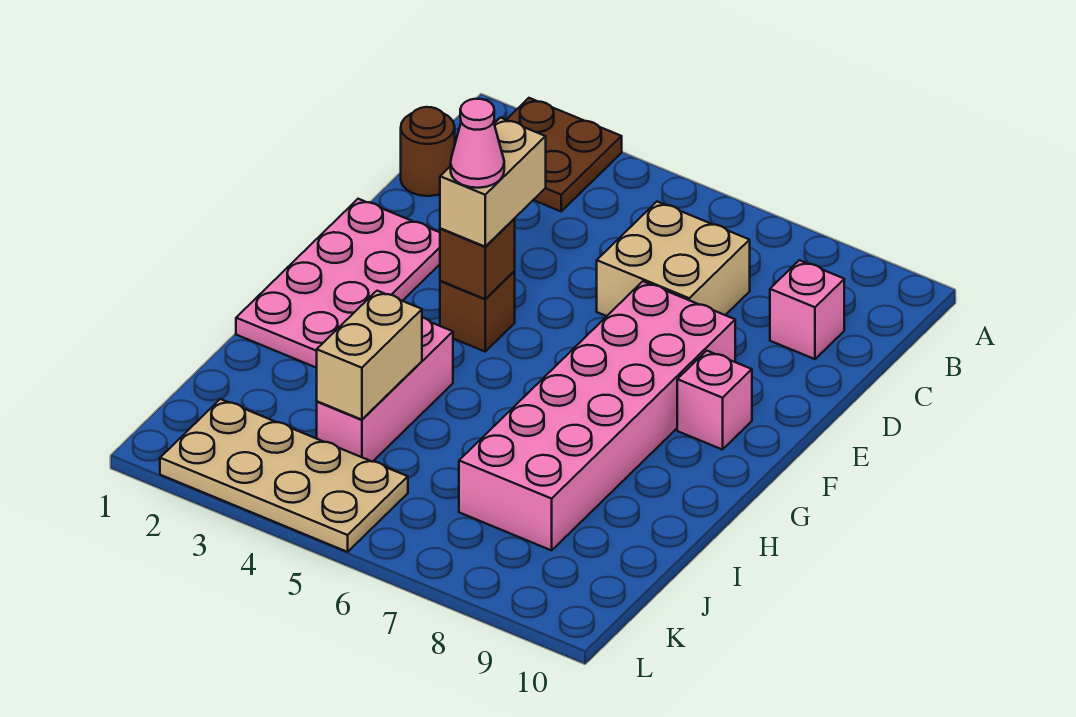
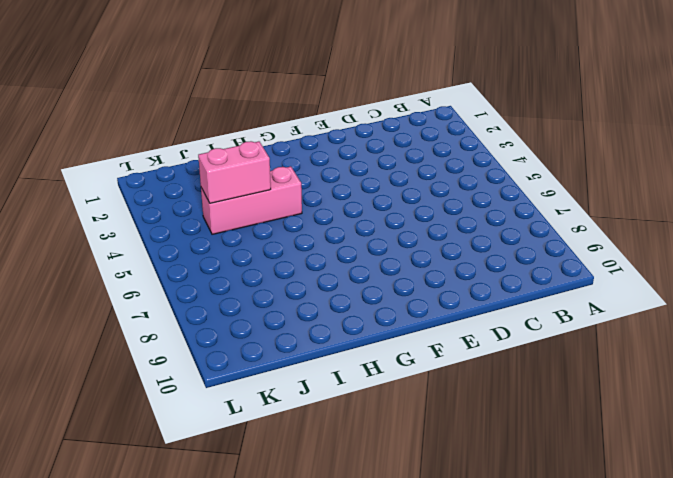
pink 1x2 brick [198,141,271,203] -> tan 1x2 brick [317,291,422,420]
none -> brown 2x2 plate [507,98,622,211]
none -> brown 1x1 round brick [401,107,455,196]
none -> tan 2x2 brick [597,202,750,316]

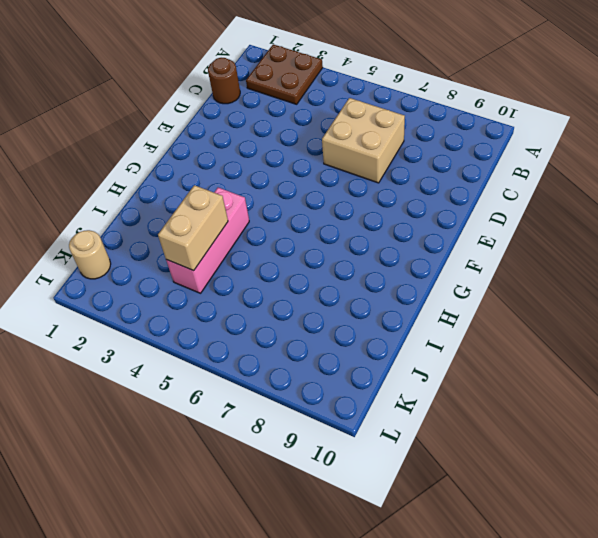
tan 1x1 round brick [69,230,111,279] -> none
none -> pink 1x1 brick [770,260,844,359]
none -> pink 2x4 plate [236,199,440,368]
none -> pink 2x6 brick [459,281,735,550]

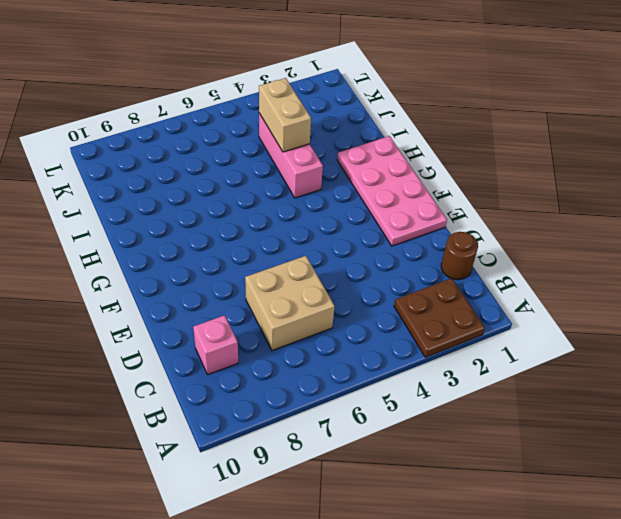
none -> pink 2x6 brick [459,281,735,550]
none -> brown 1x1 brick [440,271,515,351]
none -> pink 1x1 brick [677,351,752,450]

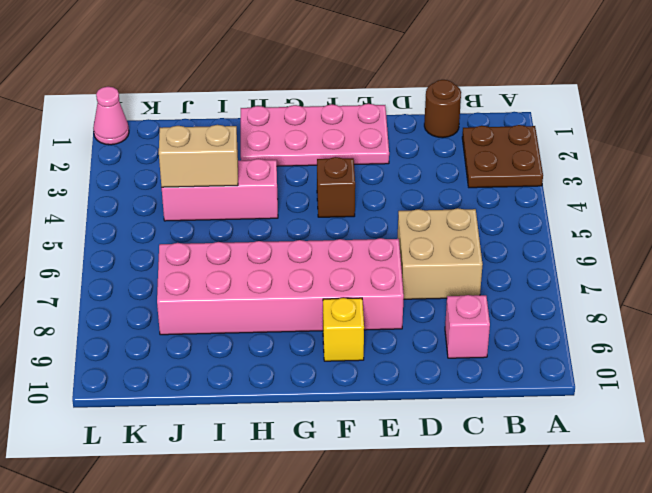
yellow 1x1 brick [323,298,364,361] -> pink 1x1 brick [677,351,752,450]
pink 1x1 cone [93,87,129,145] -> pink 1x1 cone moved to [451,99,504,188]
none -> tan 2x4 plate [160,399,408,552]
none -> brown 1x1 brick [440,219,515,299]
none -> tan 1x2 brick [440,118,546,247]

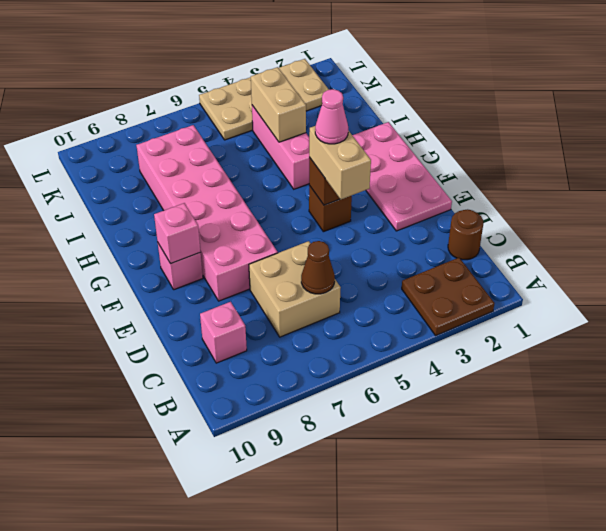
brown 1x1 cone [301,241,335,294] -> none
pink 1x1 brick [154,203,201,264] -> none

